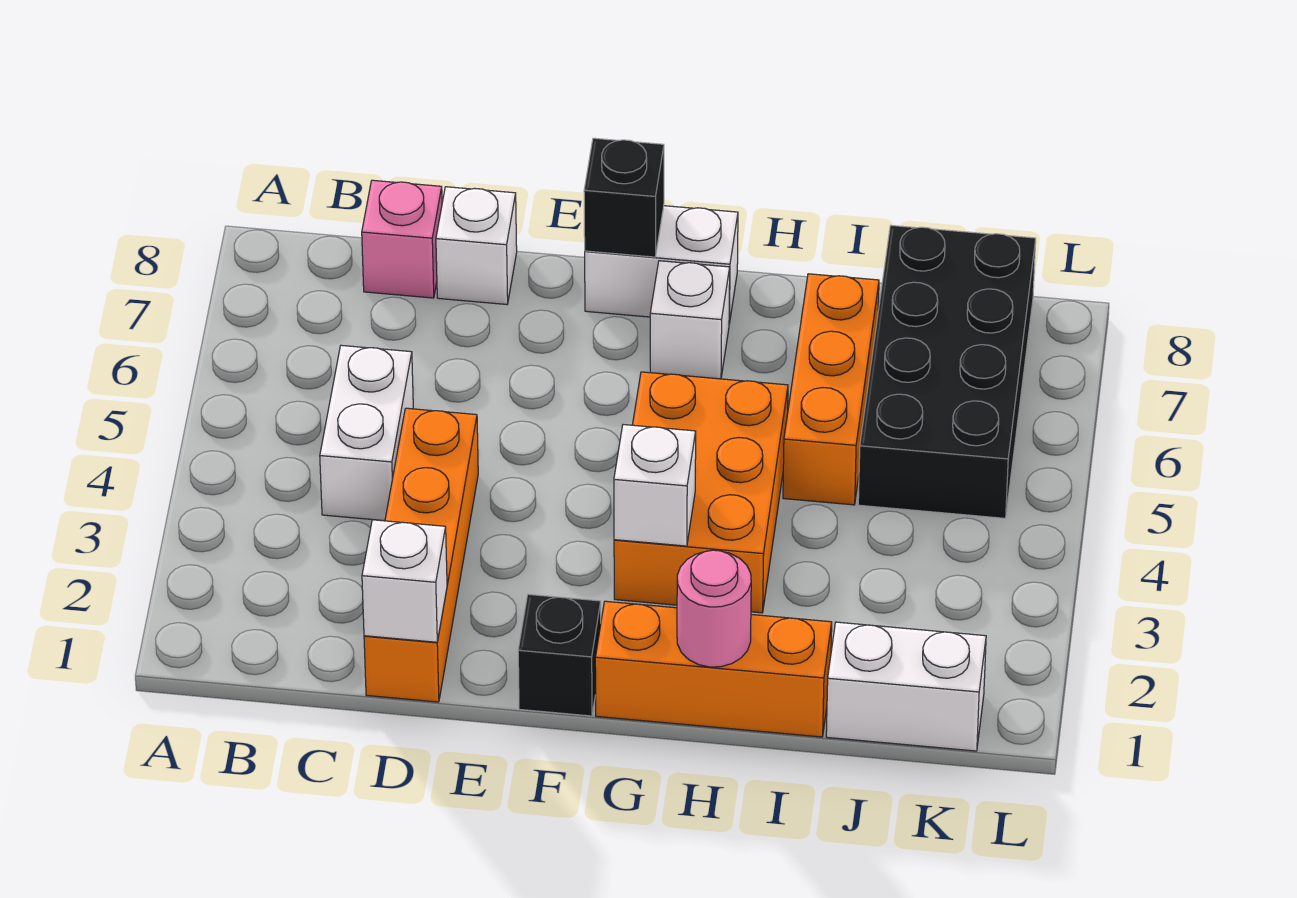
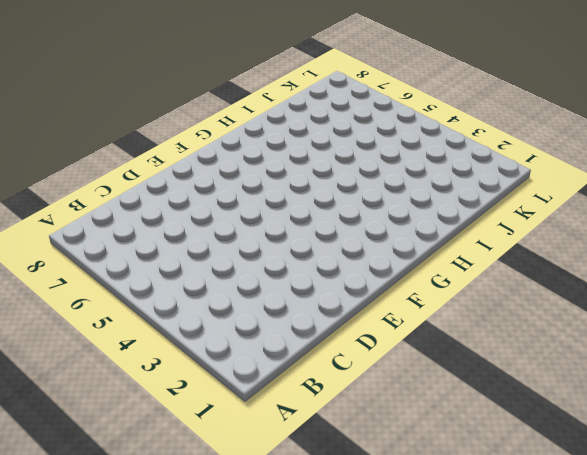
none -> white 1x2 brick [320,345,413,521]
none -> pink 1x1 brick [362,180,442,298]
none -> orange 1x4 brick [364,408,478,702]

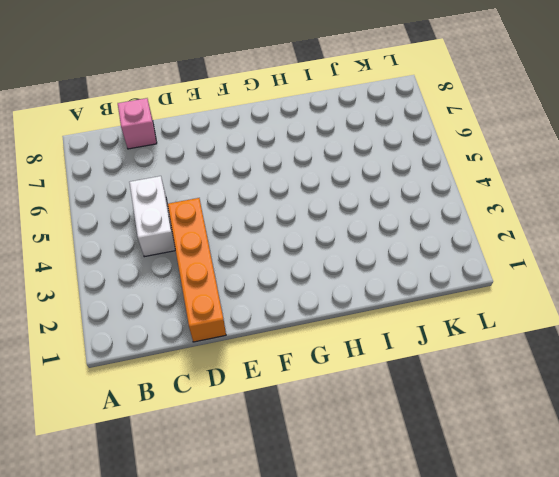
none -> white 1x1 brick [436,187,517,304]
none -> black 1x1 brick [518,594,601,716]
none -> white 1x2 brick [585,206,738,324]

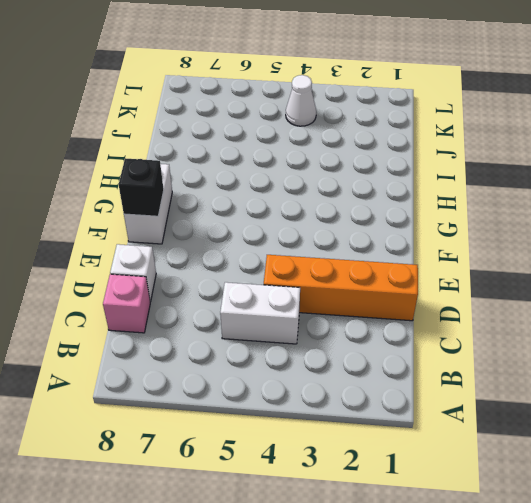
white 1x1 cone [286,75,316,126] -> none
none -> black 1x1 brick [518,594,601,716]
none -> orange 1x3 brick [595,601,832,737]
none -> orange 2x3 brick [614,372,788,613]

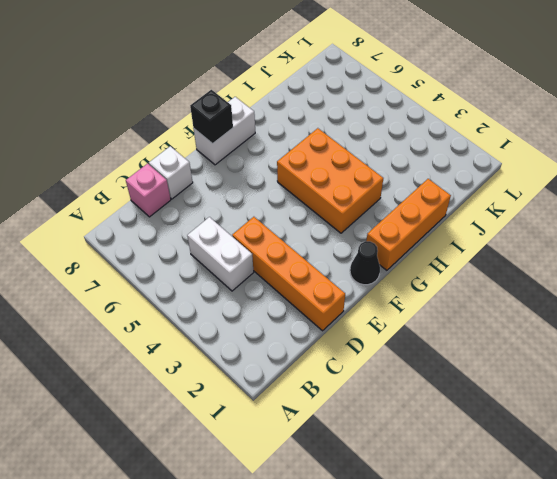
black 1x1 cone [350,241,380,285] -> black 1x1 brick [518,594,601,716]
none -> white 1x1 brick [650,261,730,379]
none -> orange 1x3 brick [783,274,879,505]
none -> white 1x2 brick [826,622,986,751]

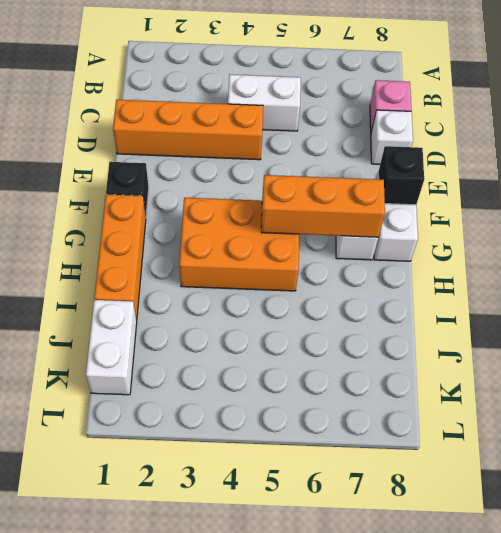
orange 1x3 brick [261,175,385,237] -> orange 1x3 brick moved to [783,274,879,505]
none -> black 2x4 brick [858,225,1036,518]
none -> white 1x1 brick [362,520,447,642]
none -> white 1x1 brick [614,425,696,546]

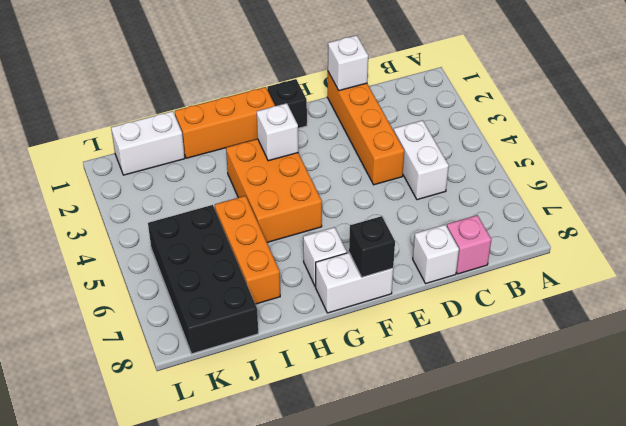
none -> pink 1x1 round brick [677,550,751,667]

